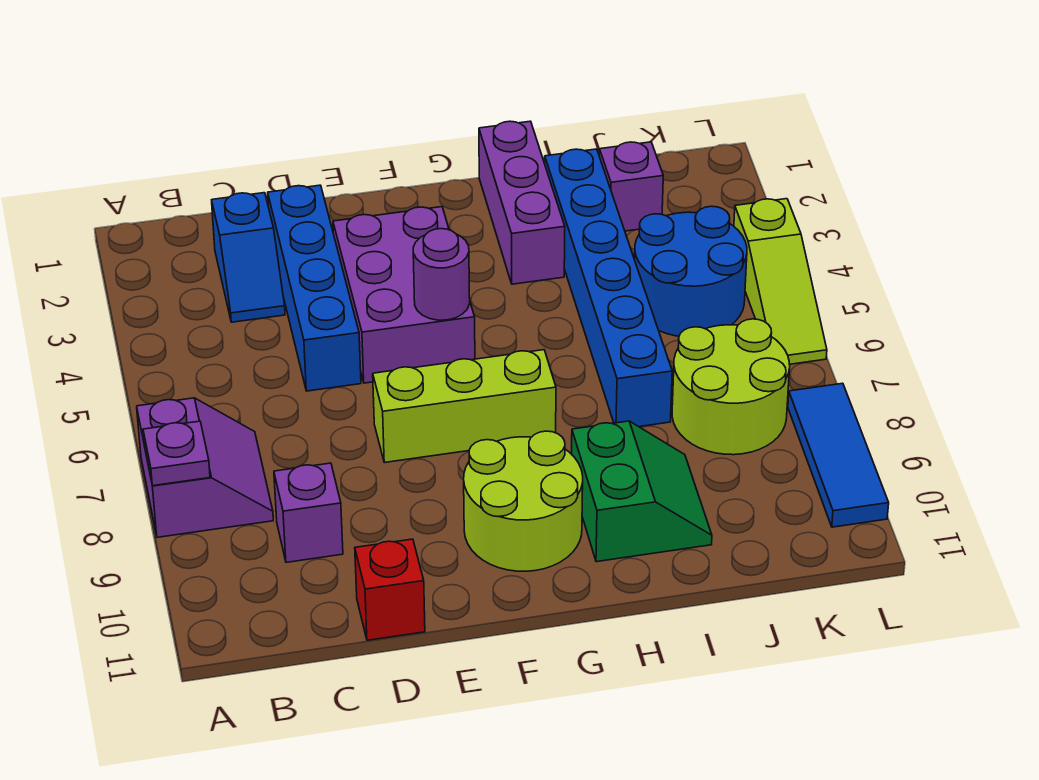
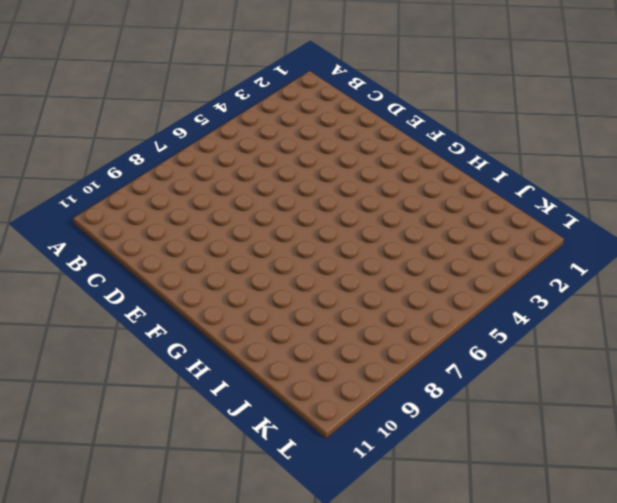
none -> purple 2x2 slope [137,398,273,537]
none -> blue 1x2 slope [212,193,285,322]
none -> purple 1x1 brick [274,463,343,562]

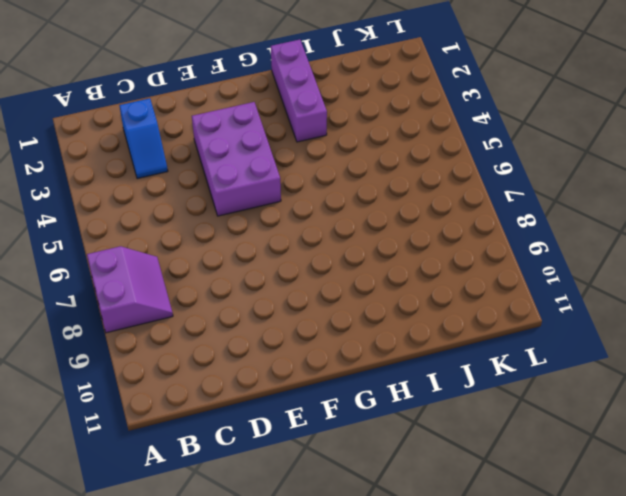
none -> purple 1x1 brick [274,463,343,562]
none -> blue 1x4 brick [268,185,361,391]
none -> red 1x1 brick [355,539,425,640]

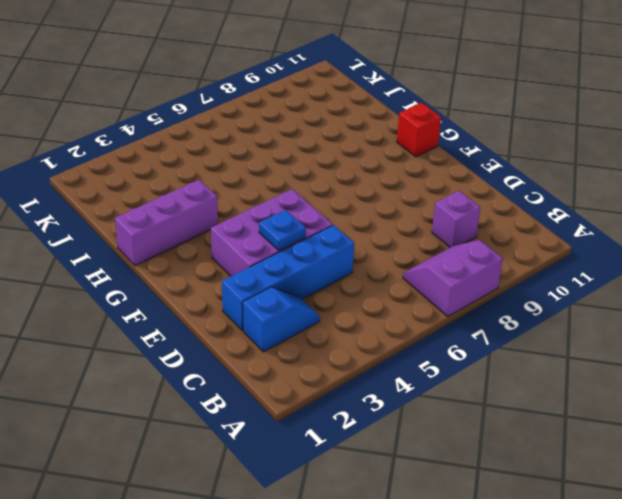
blue 1x1 plate [259,210,306,251] -> none
red 1x1 brick [397,103,441,157] -> red 1x1 brick moved to [355,539,425,640]
none -> lime 1x3 brick [373,350,556,463]
none -> lime 2x2 round brick [464,431,583,571]
none -> green 2x2 slope [572,421,712,562]

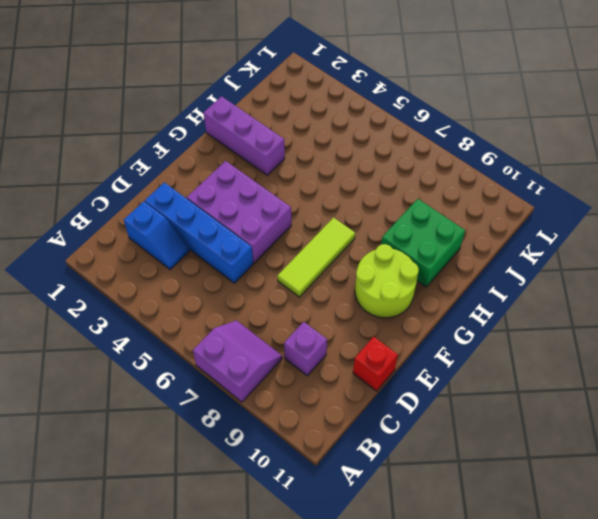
lime 1x3 tile [278,218,355,297] -> lime 1x3 brick [373,350,556,463]
green 2x2 brick [381,199,465,287] -> green 2x2 slope [572,421,712,562]
none -> blue 1x6 brick [545,149,672,427]
none -> purple 1x1 brick [599,142,663,231]
none -> blue 2x2 round brick [635,206,747,336]

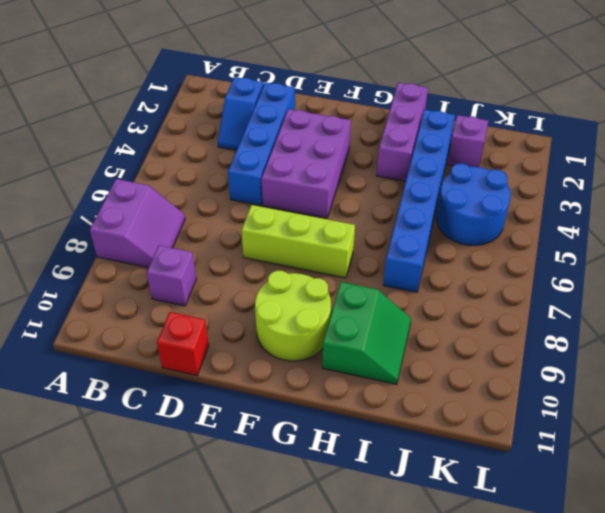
none -> lime 2x2 round brick [672,319,790,455]
none -> lime 1x3 slope [734,199,827,364]
none -> blue 1x3 tile [788,383,889,527]

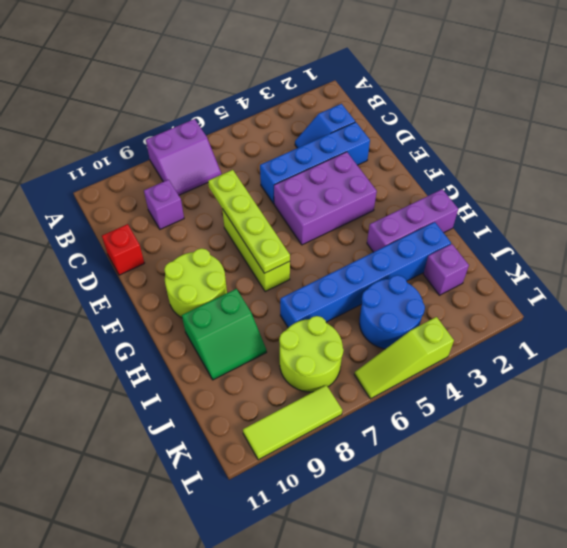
lime 1x4 plate [208,170,290,273] -> none
lime 1x3 tile [243,385,342,460] -> blue 1x3 tile [788,383,889,527]
none -> purple 1x1 plate [143,421,210,486]
none -> purple 1x1 round brick [413,229,470,320]

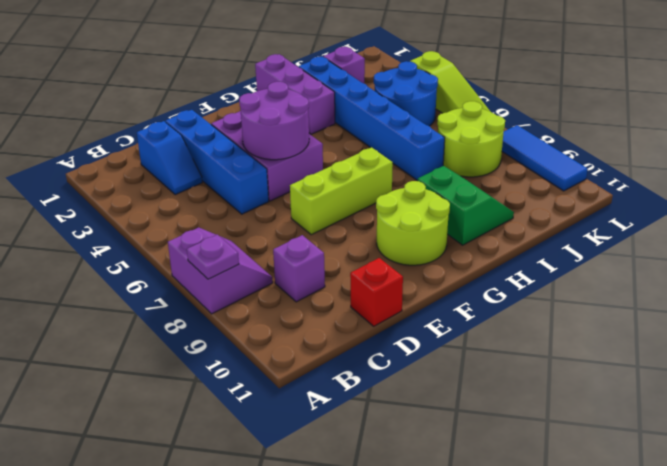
purple 2x2 round brick [239,82,309,160] -> purple 1x1 round brick [413,229,470,320]

